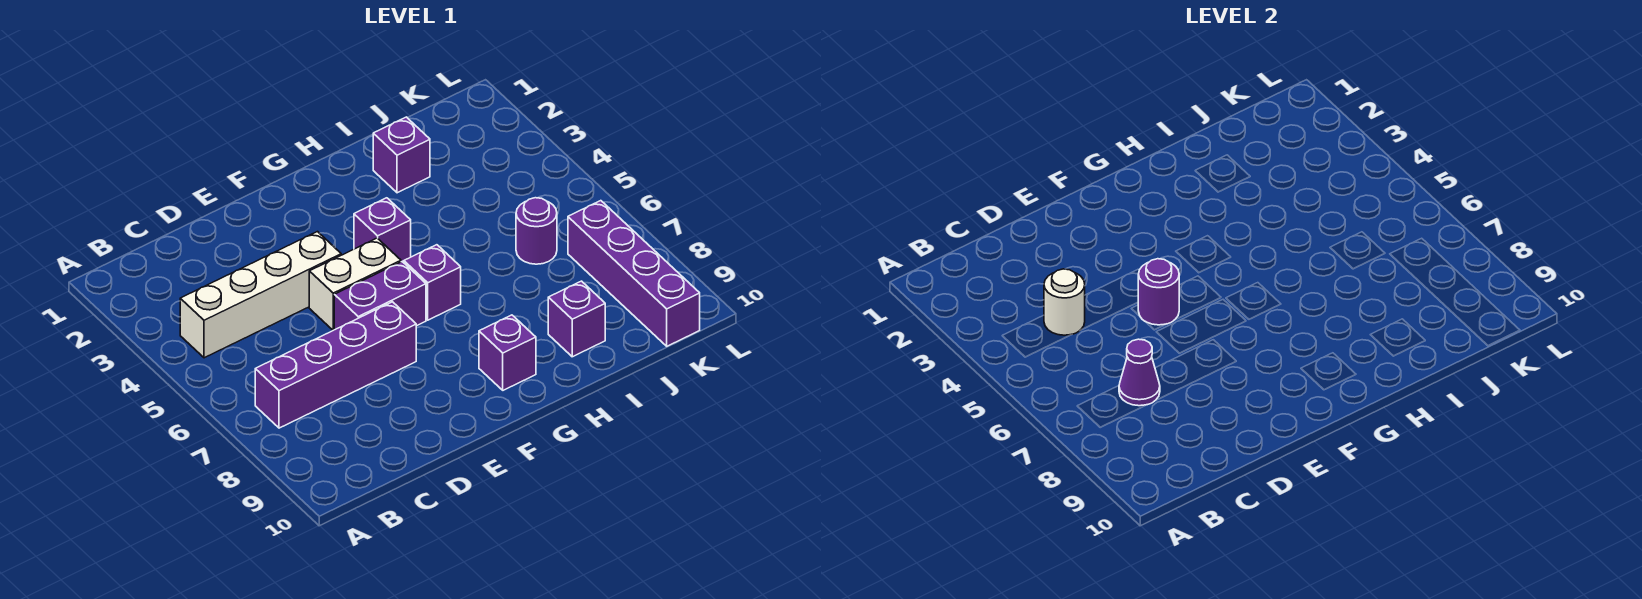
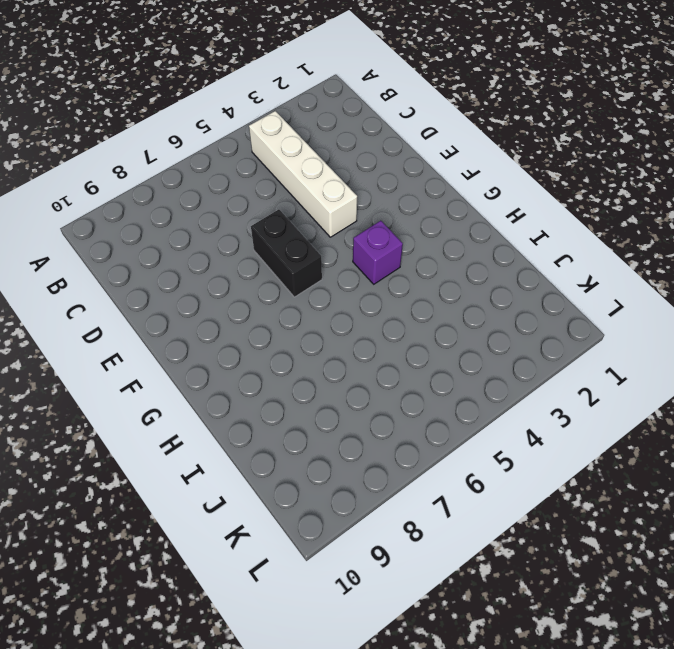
black 1x2 brick [251,210,322,297] -> purple 1x2 brick [334,262,426,330]
none -> purple 1x4 brick [255,302,416,428]
none -> white 1x2 brick [309,238,401,330]
none -> purple 1x1 brick [404,245,461,320]

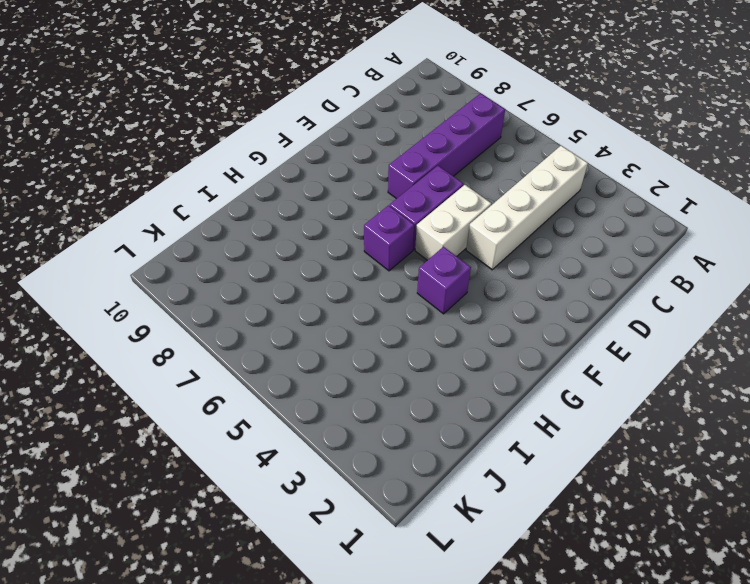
none -> purple 1x1 brick [479,315,536,390]
none -> purple 1x1 brick [373,117,430,193]
none -> purple 1x1 brick [548,281,605,357]

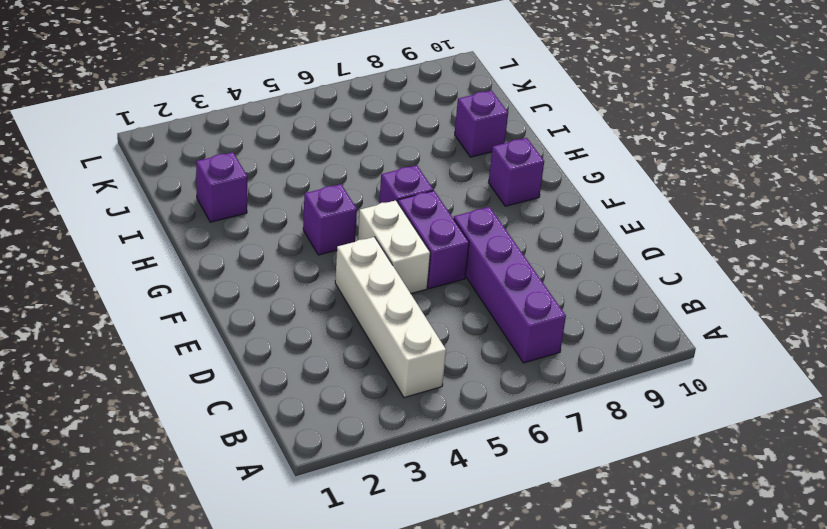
none -> purple 1x1 round brick [516,198,557,264]
none -> purple 1x4 brick [568,201,700,346]
none -> white 1x1 round brick [1044,269,1085,335]

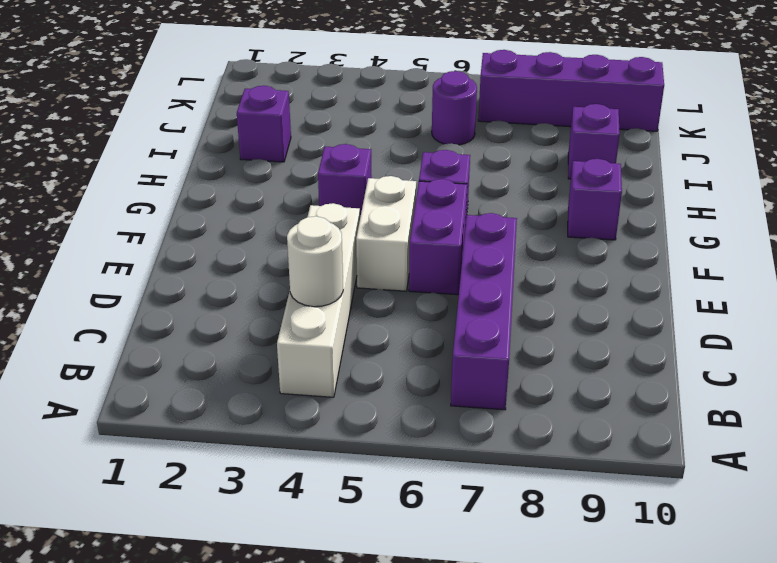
none -> purple 1x1 cone [1119,339,1160,406]
none -> purple 1x1 round brick [1138,259,1179,325]

